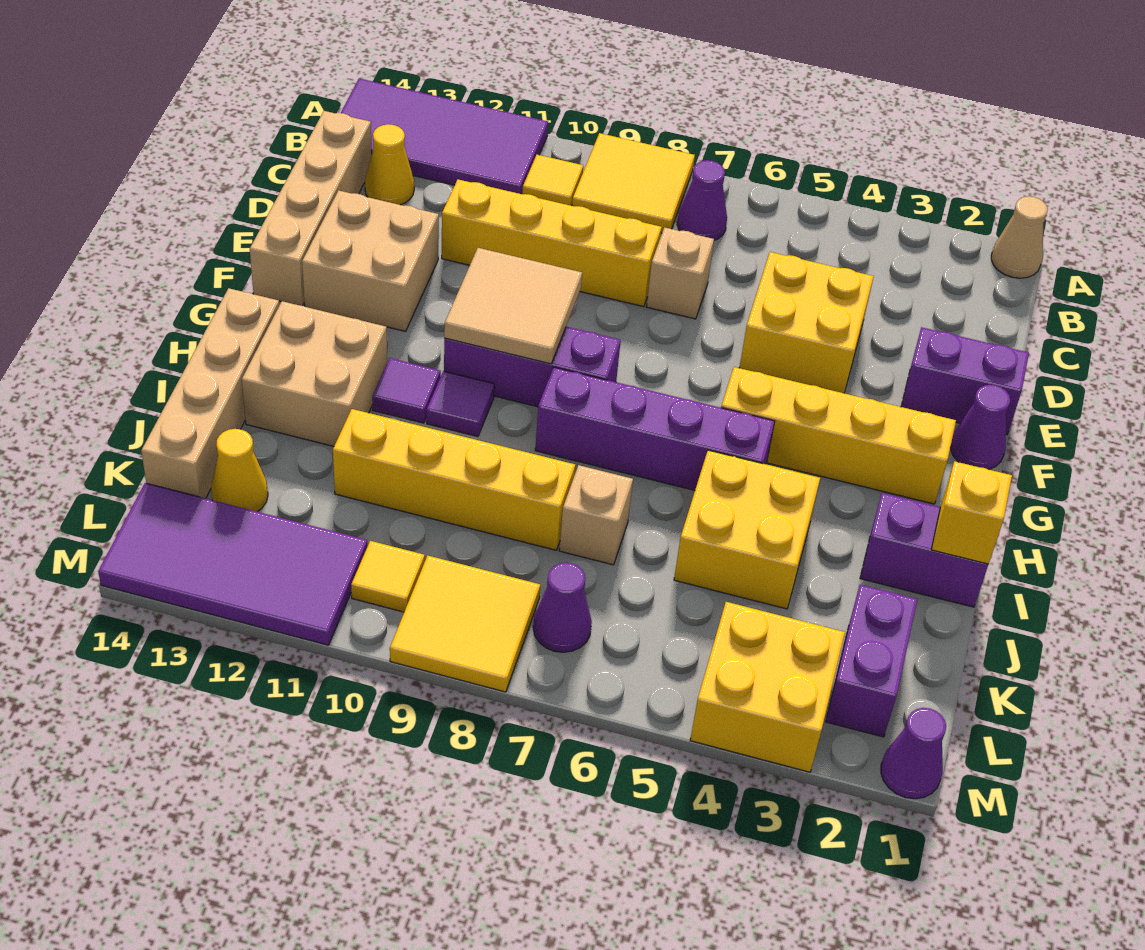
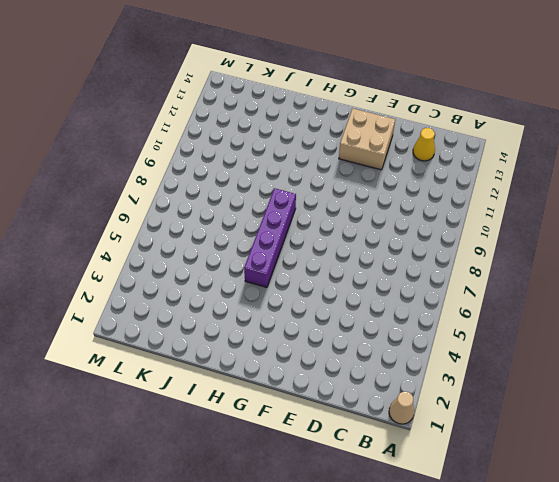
none -> yellow 2x2 tile [572,133,695,233]
none -> purple 2x4 tile [341,79,548,194]
none -> purple 1x1 cone [677,160,727,240]
none -> yellow 1x1 tile [522,155,583,206]

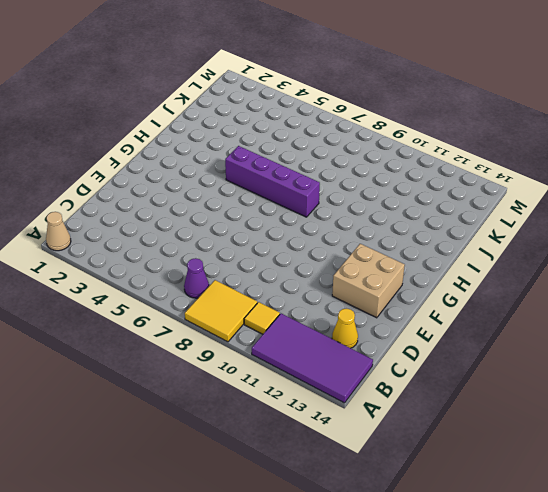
none -> tan 1x4 brick [250,111,372,306]
none -> yellow 2x2 brick [739,252,874,393]
none -> tan 1x1 brick [646,227,714,319]
none -> yellow 1x4 brick [442,180,662,307]

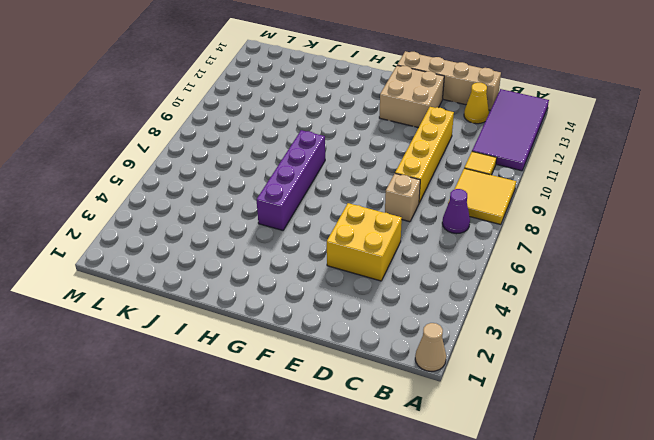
none -> purple 1x2 brick [901,327,1029,434]
none -> purple 1x1 cone [951,385,1010,469]
none -> yellow 1x4 brick [721,367,956,504]
none -> purple 1x3 brick [444,327,621,407]

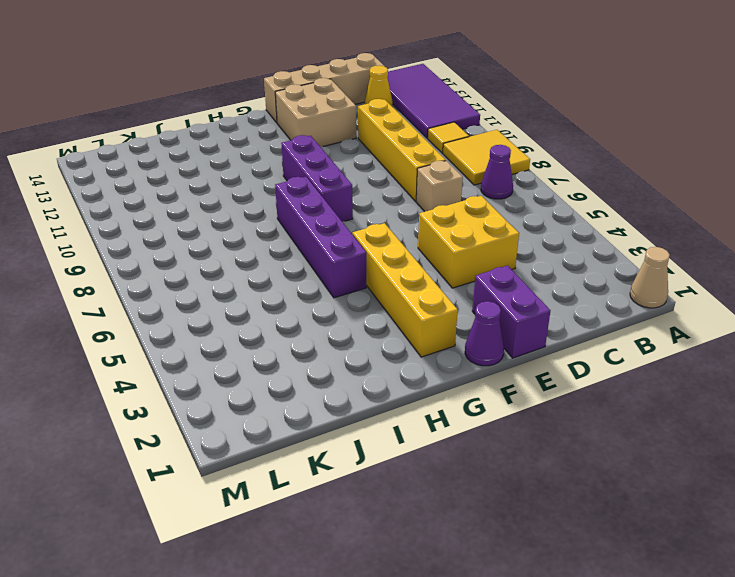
none -> purple 1x1 tile [427,371,494,437]
none -> purple 1x1 tile [372,358,441,423]
none -> tan 2x2 brick [242,301,387,446]
none -> tan 1x4 brick [141,288,279,498]

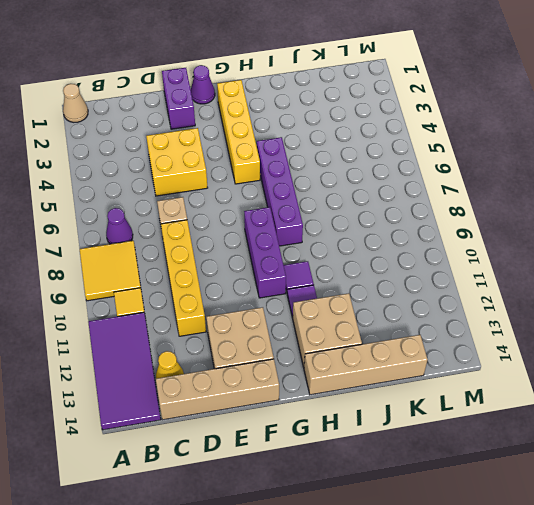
none -> purple 1x2 brick [860,493,988,607]
none -> yellow 2x2 brick [674,450,820,609]
none -> tan 1x1 brick [559,465,633,565]
none -> yellow 1x4 brick [333,409,575,550]

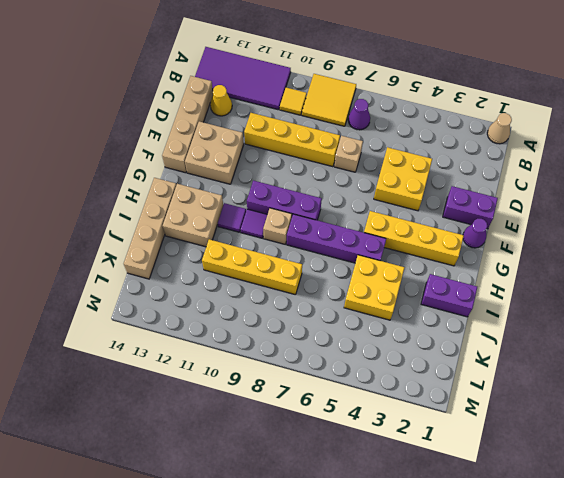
tan 1x1 brick [263,208,292,244] -> tan 1x1 brick moved to [559,465,633,565]
none -> purple 1x2 brick [826,585,918,737]
none -> yellow 1x1 cone [211,429,268,512]
none -> yellow 2x2 brick [690,602,845,772]
none -> purple 1x1 cone [533,563,592,652]

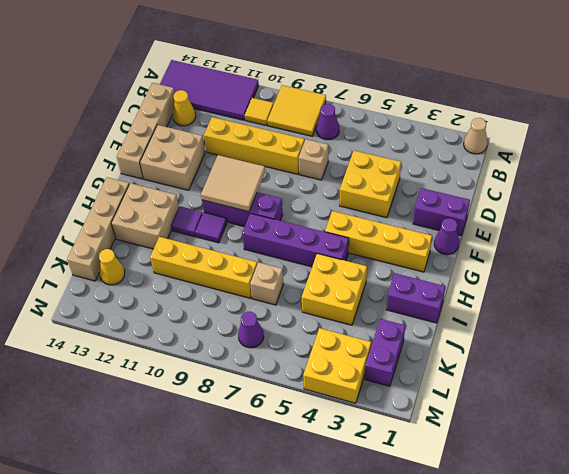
none -> yellow 2x2 tile [390,556,540,692]
none -> yellow 1x1 tile [351,541,425,612]
none -> purple 2x4 tile [98,483,368,645]
none -> purple 1x1 cone [881,708,946,799]

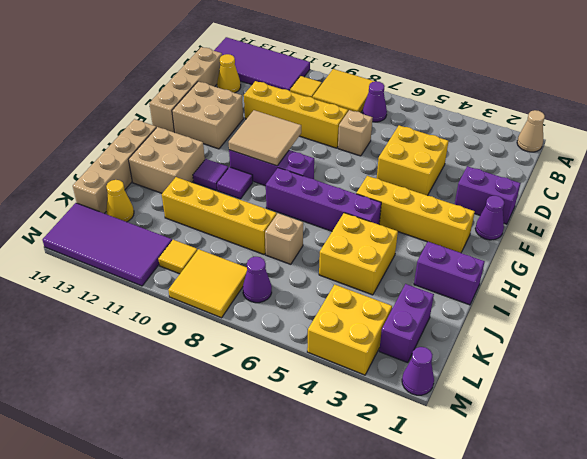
none -> yellow 1x1 brick [931,461,1012,564]

